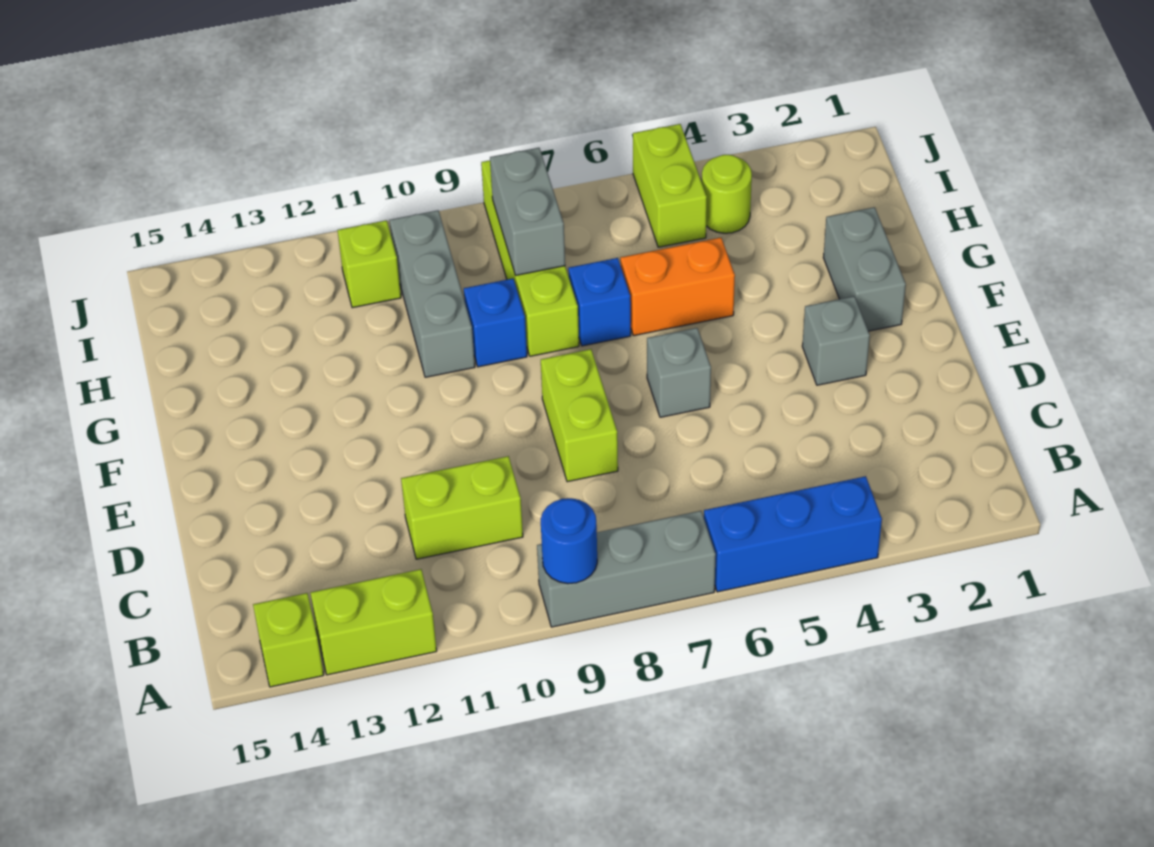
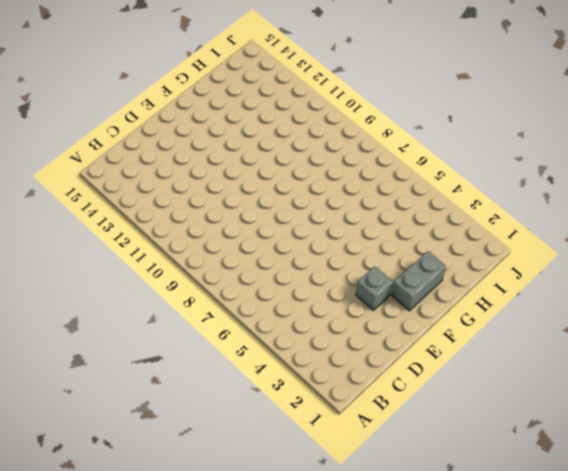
none -> blue 1x3 brick [704,476,882,592]
none -> grey 1x3 brick [537,511,716,627]
none -> lime 1x2 brick [311,569,437,675]

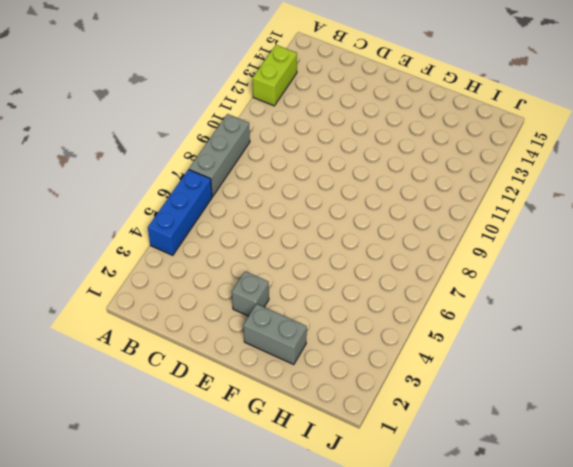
none -> lime 1x1 brick [253,593,324,687]
none -> lime 1x2 brick [401,456,523,559]
none -> lime 1x2 brick [541,349,618,482]

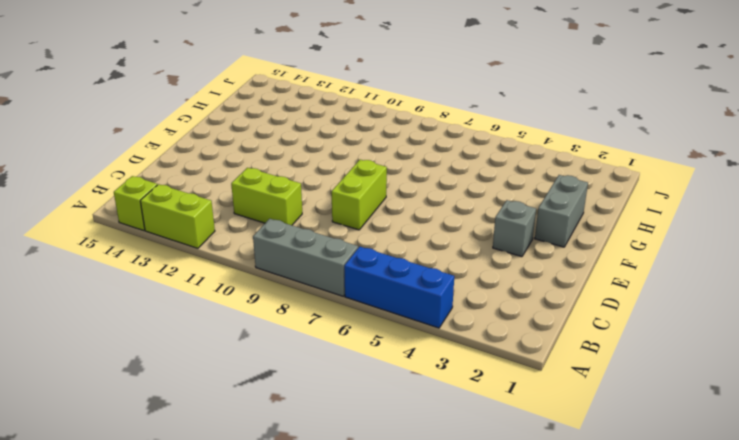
none -> grey 1x1 brick [647,328,711,417]
none -> orange 1x2 brick [620,238,735,336]
none -> blue 1x1 brick [568,258,631,346]

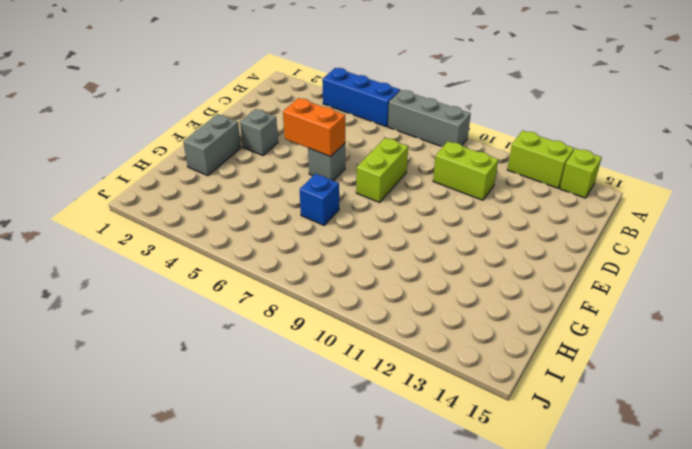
orange 1x2 brick [283,98,345,157] -> orange 1x2 brick moved to [620,238,735,336]
none -> lime 1x4 brick [481,160,579,356]
none -> blue 1x1 brick [464,279,527,367]
none -> grey 1x3 brick [389,210,475,377]

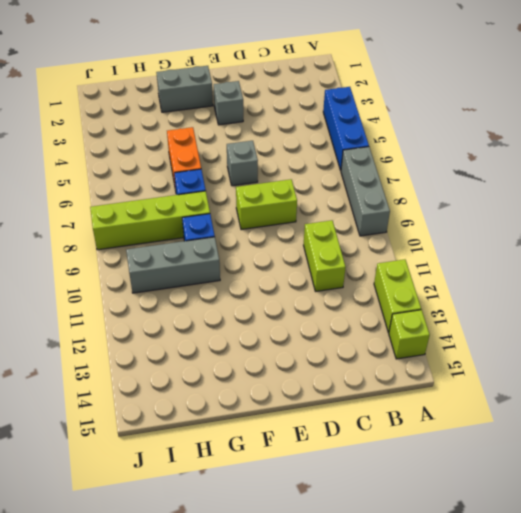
none -> lime 1x1 round brick [702,155,752,233]
none -> lime 1x2 brick [633,124,707,247]
none -> lime 1x1 brick [338,220,401,308]

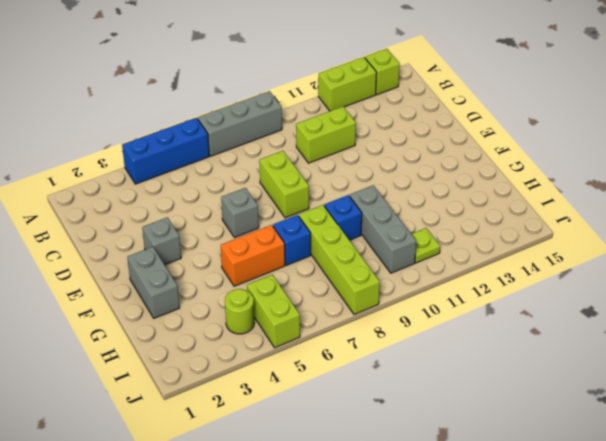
lime 1x1 plate [412,228,440,263] -> lime 1x1 brick [338,220,401,308]
none -> blue 1x1 round brick [541,498,597,584]
none -> grey 1x2 brick [490,148,565,276]

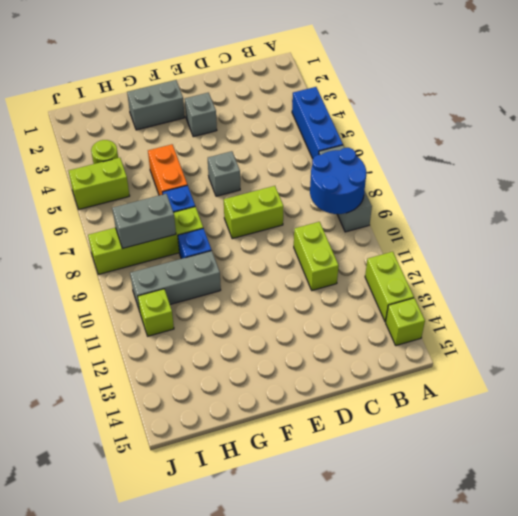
blue 2x2 round brick [310,148,366,214] -> blue 1x1 round brick [541,498,597,584]

